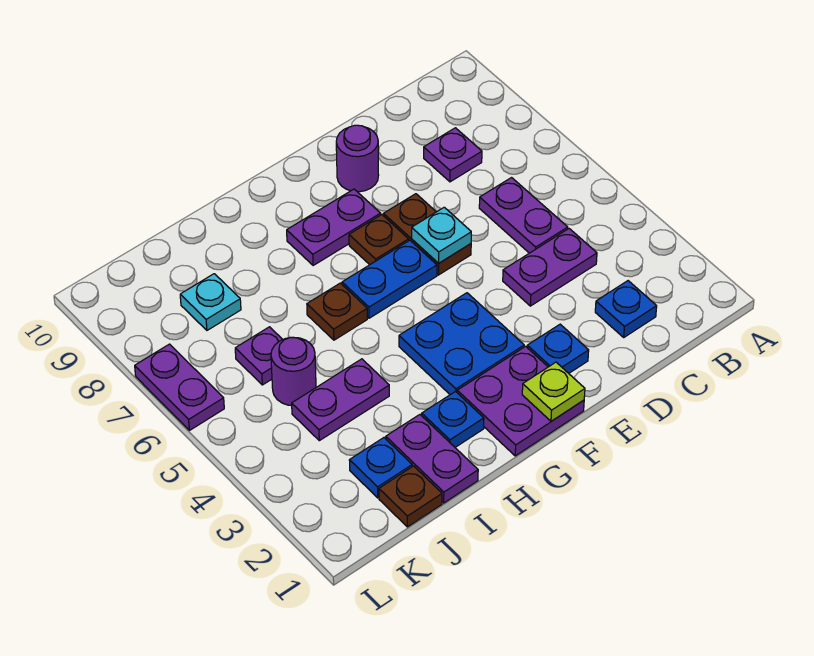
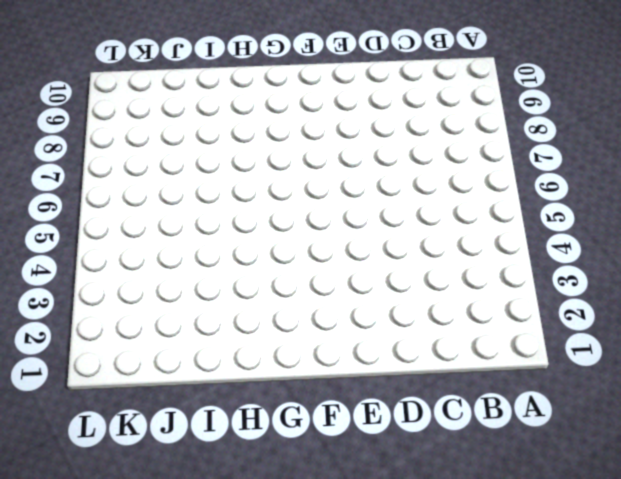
none -> blue 1x1 plate [595,281,657,337]
none -> purple 1x2 plate [503,229,597,306]
none -> purple 1x2 plate [479,178,568,253]

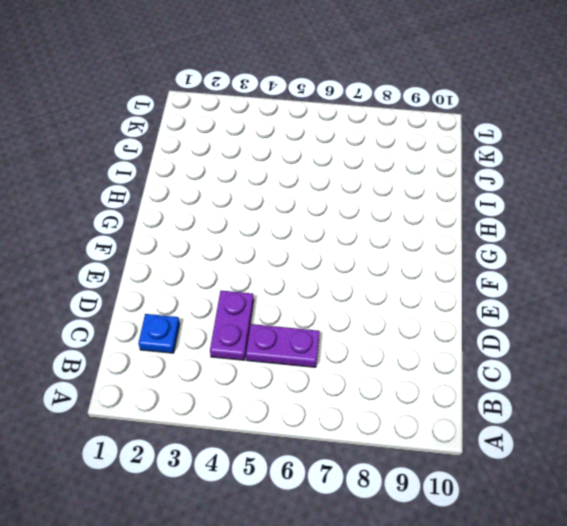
none -> purple 1x1 plate [424,128,482,182]
none -> blue 1x1 plate [527,324,589,373]
none -> brown 1x2 plate [384,194,471,275]

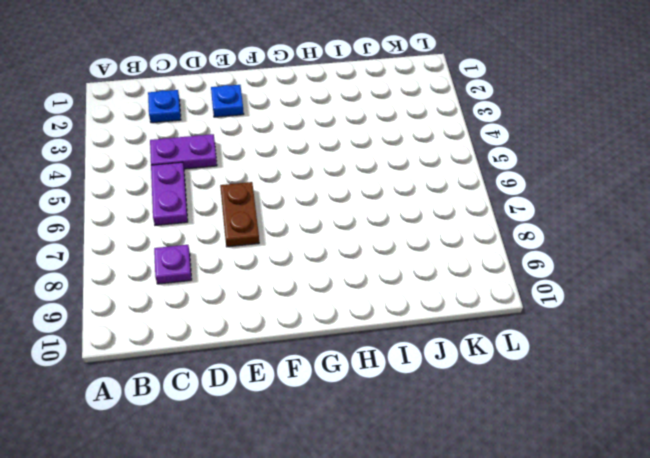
none -> purple 1x1 round brick [336,125,379,192]
none -> purple 2x2 plate [457,346,584,456]
none -> blue 2x2 plate [399,293,524,395]

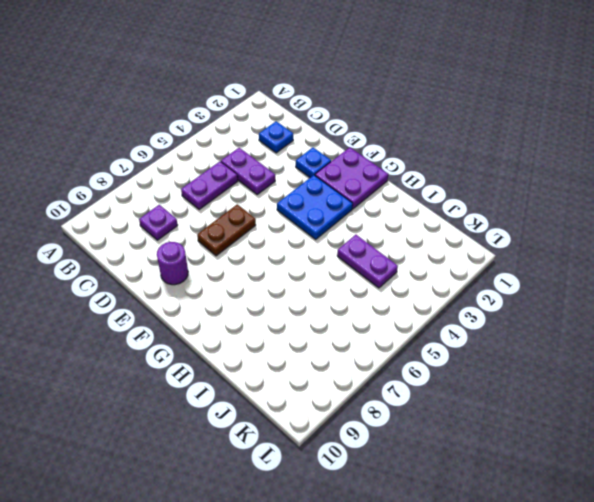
none -> blue 1x2 plate [342,240,437,318]
none -> brown 1x1 plate [349,215,409,265]
none -> purple 1x2 plate [287,189,381,266]

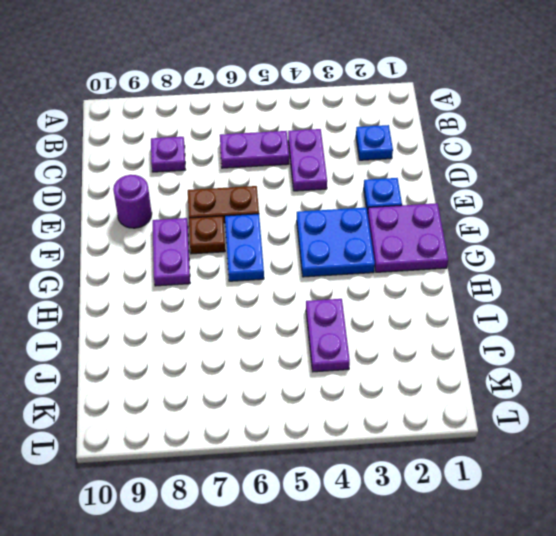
none -> blue 1x1 plate [422,391,484,447]
none -> brown 1x1 plate [307,283,367,340]
none -> purple 1x2 plate [386,415,478,503]

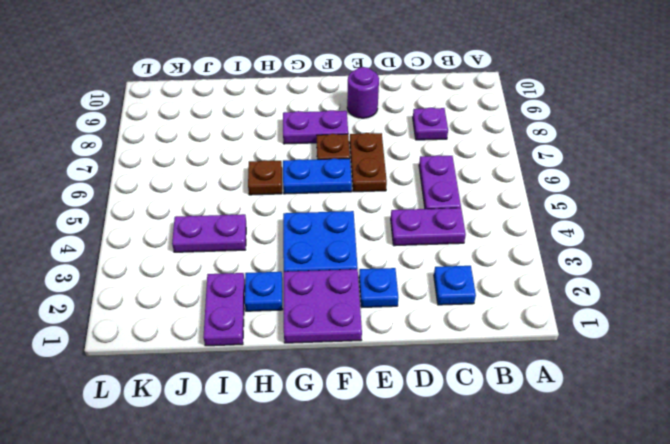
none -> brown 1x1 plate [379,466,442,527]
none -> blue 1x1 plate [349,438,412,498]
none -> purple 1x1 round brick [271,337,316,406]

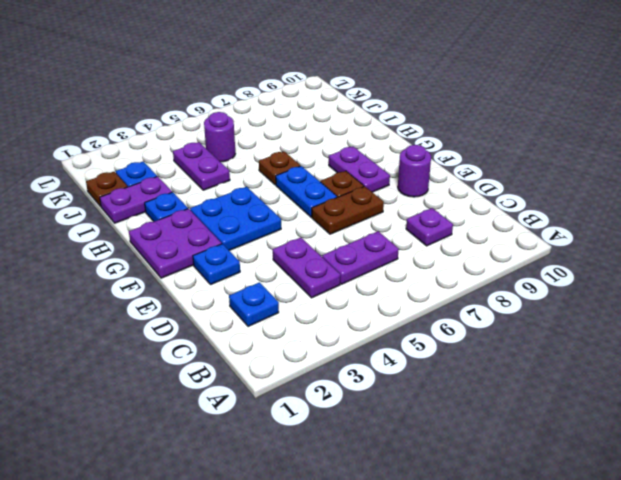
none -> purple 1x1 plate [235,327,283,385]
none -> cyan 1x1 plate [180,274,241,330]
none -> purple 1x2 plate [135,344,224,430]

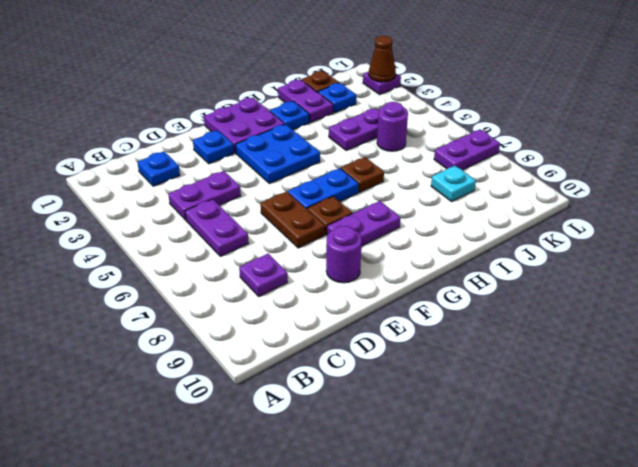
purple 1x2 plate [434,129,500,170] -> purple 1x2 plate turned to [135,344,224,430]
purple 1x1 plate [363,72,401,94] -> purple 1x1 plate moved to [235,327,283,385]
brown 1x1 cone [369,36,396,82] -> none
none -> cyan 1x1 plate [412,207,471,263]
none -> lime 1x1 plate [522,362,585,421]

